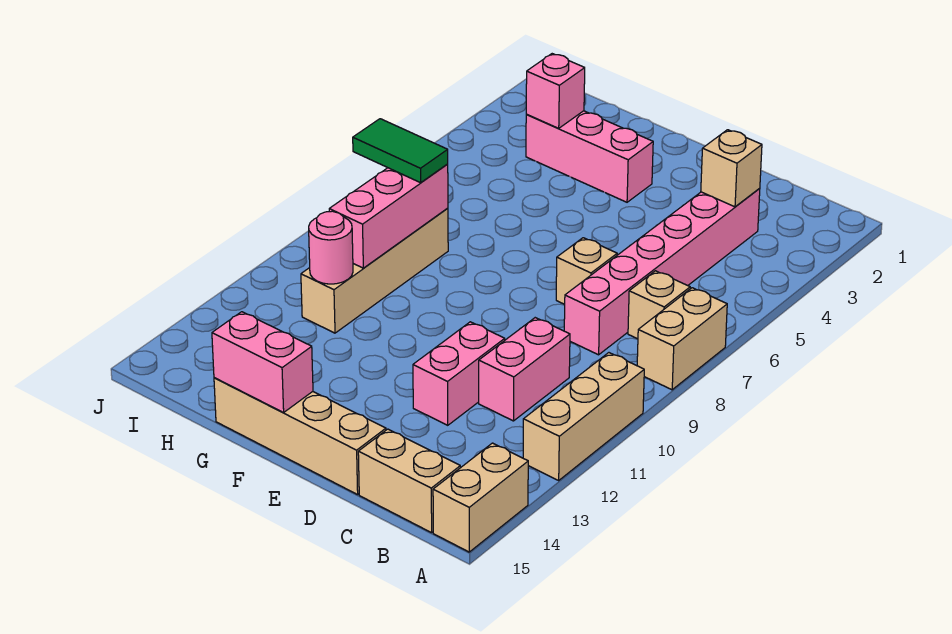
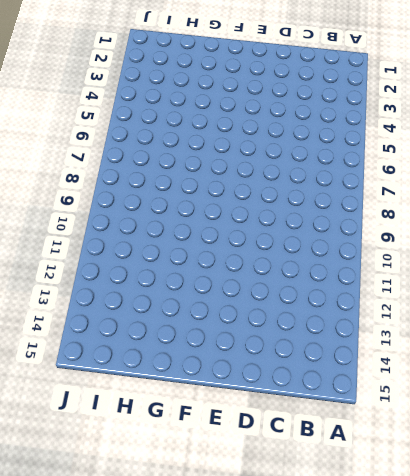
none -> tan 1x2 brick [637,288,727,390]
none -> tan 1x3 brick [523,353,644,480]
none -> tan 1x2 brick [433,443,528,552]

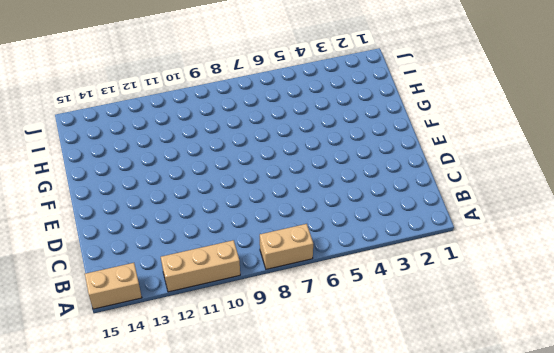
none -> tan 1x1 brick [628,271,690,339]
none -> tan 1x2 brick [358,429,460,533]
none -> pink 1x6 brick [564,188,760,355]

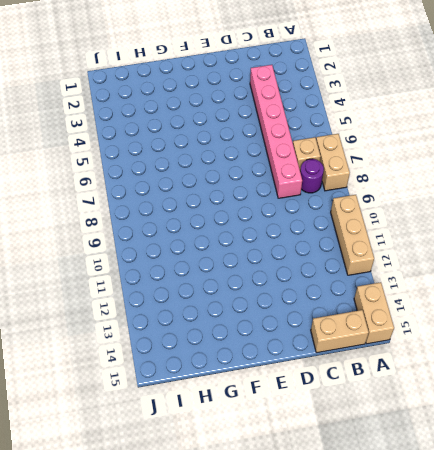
purple 1x1 round brick [300,159,324,193] -> none
none -> pink 1x2 brick [479,318,570,421]
none -> tan 1x1 brick [556,238,617,304]
none -> pink 1x2 brick [413,322,505,425]

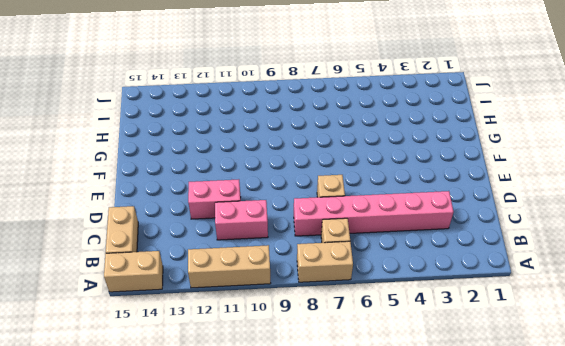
none -> tan 1x4 brick [214,378,386,495]
none -> pink 1x3 brick [526,111,653,202]
none -> tan 1x4 brick [301,208,448,333]

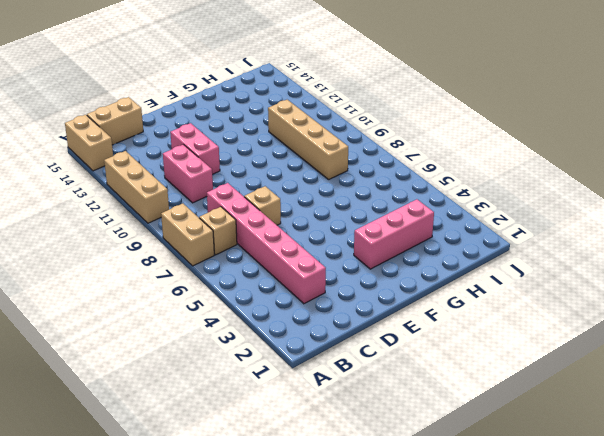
none -> tan 1x4 brick [214,378,386,495]
none -> tan 1x1 brick [701,130,762,207]
none -> pink 1x2 brick [212,312,313,413]

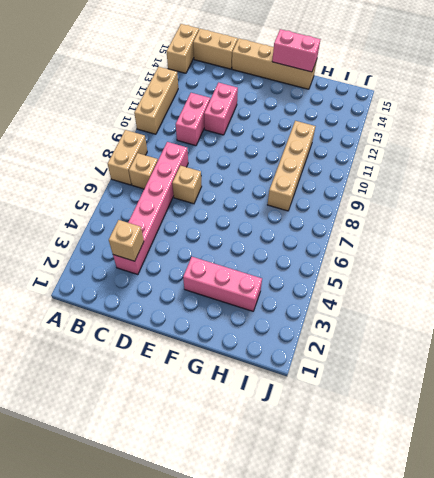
none -> pink 1x1 brick [526,54,585,128]
none -> pink 1x3 brick [329,164,448,268]
none -> pink 1x1 round brick [309,211,353,284]

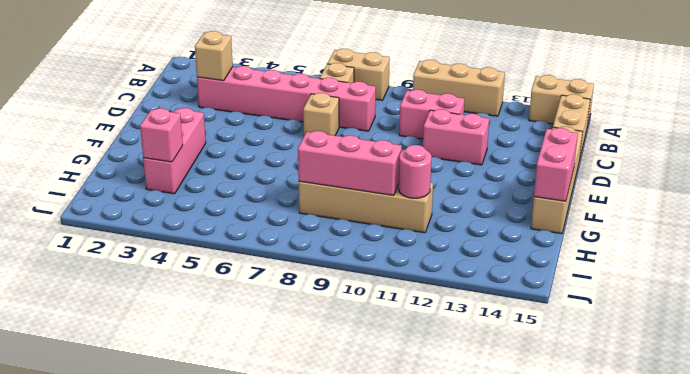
none -> green 1x2 tile [353,119,448,183]

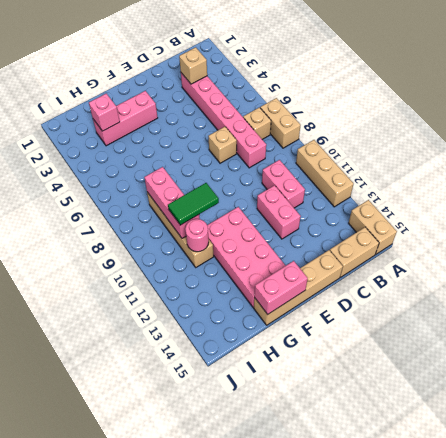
pink 2x4 brick [207,207,286,307] -> none
green 1x2 tile [168,183,219,225] -> green 1x2 tile moved to [353,119,448,183]

